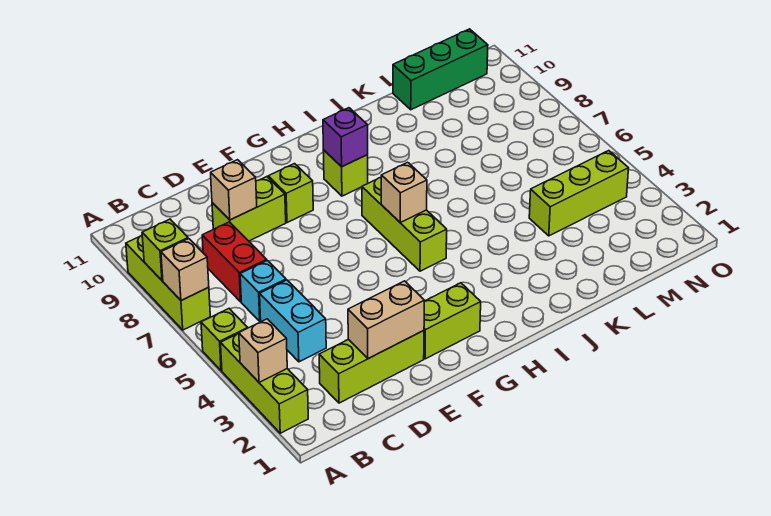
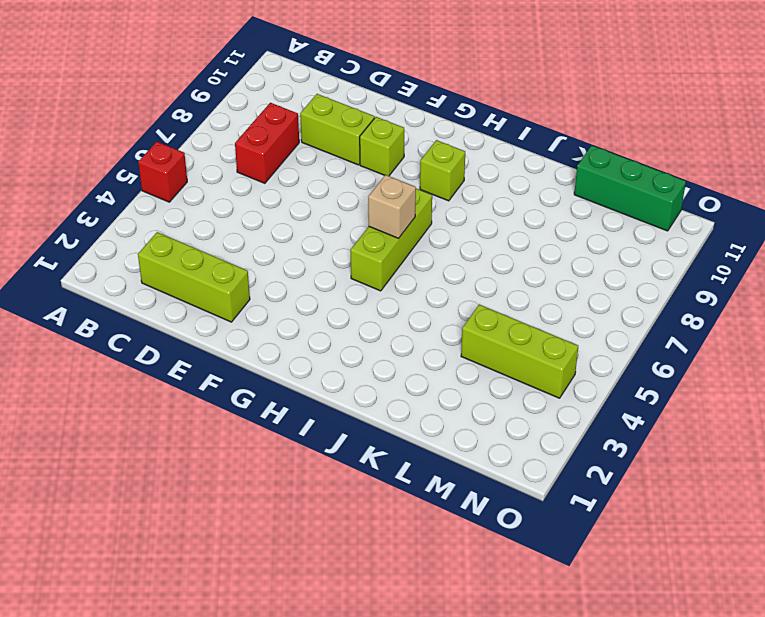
red 1x1 brick [138,142,187,202] -> lime 1x1 brick [201,309,247,371]
none -> lime 1x3 brick [221,333,308,433]
none -> lime 1x3 brick [126,235,210,330]
none -> cyan 1x2 brick [260,280,326,362]

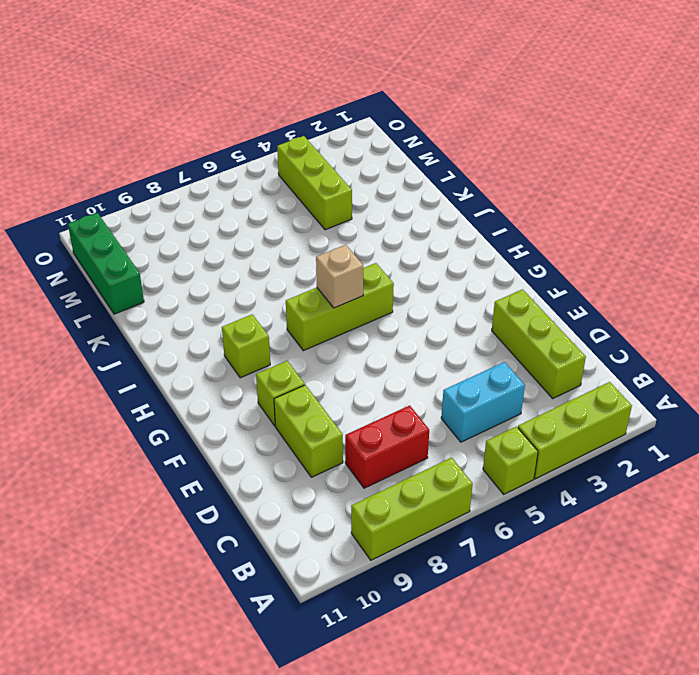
none -> cyan 1x1 brick [240,261,286,321]
none -> lime 1x2 brick [424,283,481,359]
none -> tan 1x1 brick [239,319,287,382]

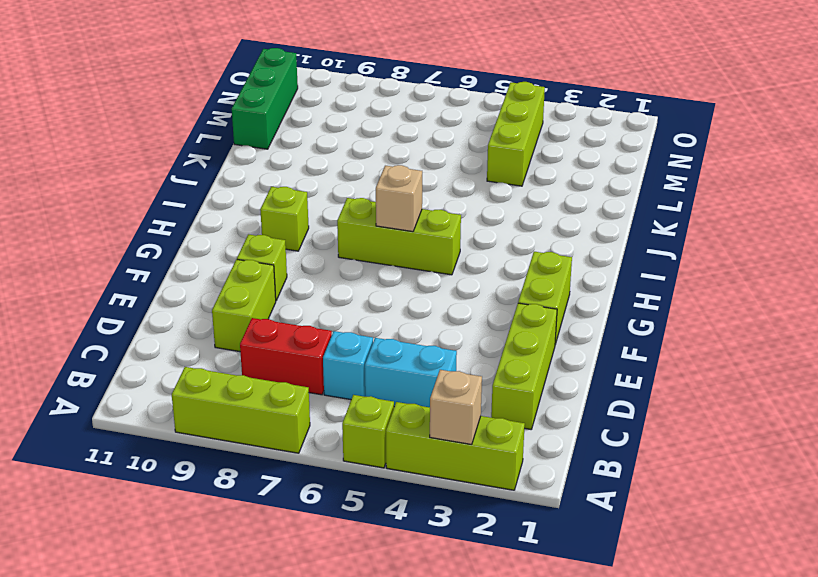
none -> tan 1x1 brick [161,239,209,301]
none -> lime 1x1 brick [142,219,188,281]
none -> tan 1x2 brick [348,281,424,359]

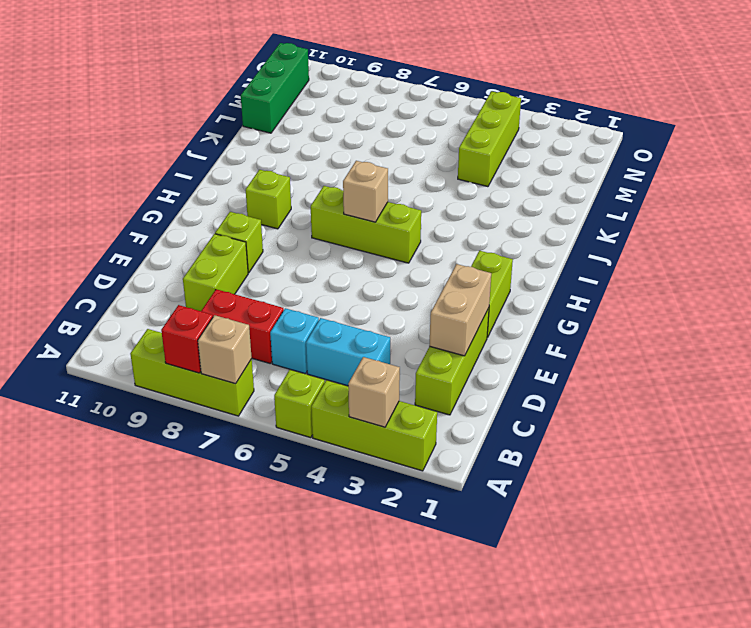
red 1x1 brick [161,305,213,373] -> lime 1x1 brick [142,219,188,281]
none -> tan 1x1 brick [211,160,257,220]
none -> purple 1x1 brick [323,108,368,167]

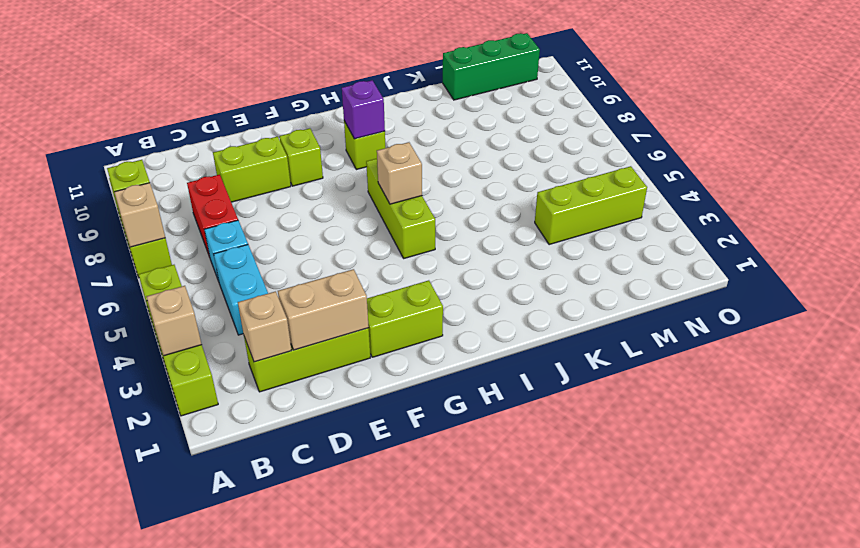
tan 1x1 brick [238,291,292,362] -> tan 1x1 brick moved to [211,160,257,220]

